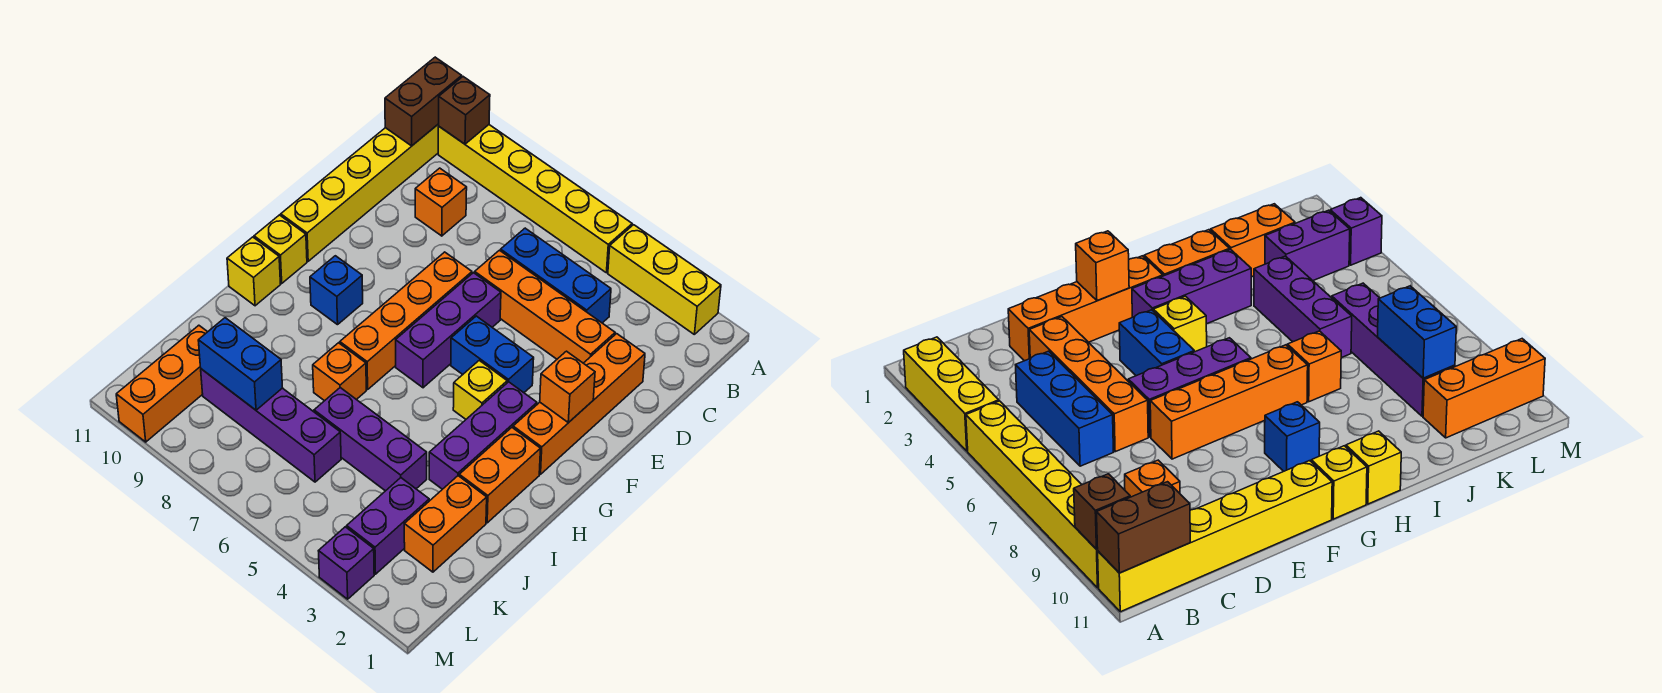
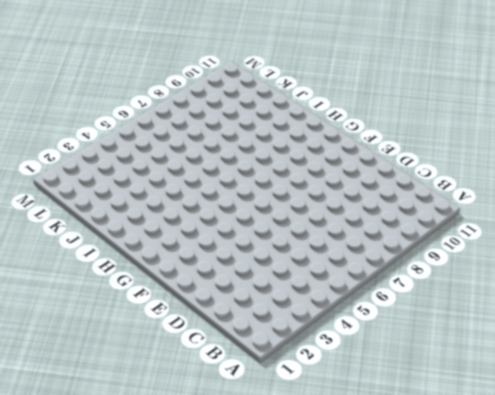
none -> yellow 1x3 brick [608,225,721,334]
none -> yellow 1x6 brick [438,125,632,273]
none -> yellow 1x6 brick [281,124,439,261]

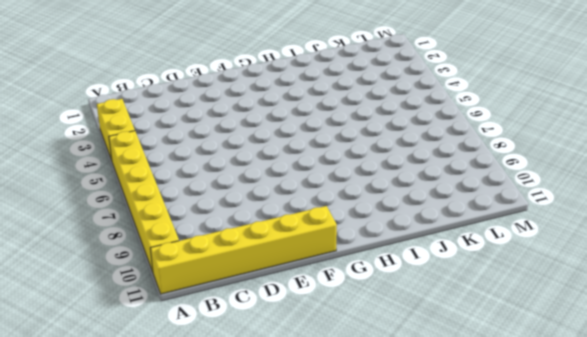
yellow 1x2 brick [97,99,135,160] -> yellow 1x3 brick [608,225,721,334]
none -> blue 1x3 brick [501,228,611,323]
none -> orange 1x1 brick [415,168,467,236]
none -> orange 1x4 brick [513,334,645,474]

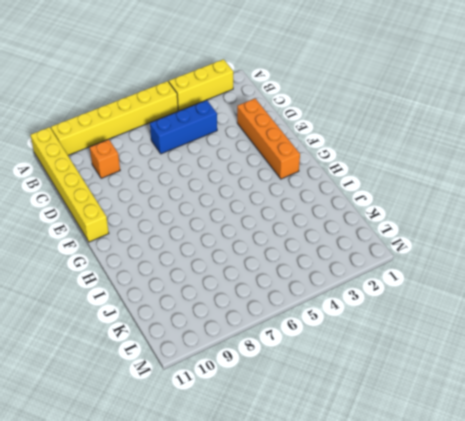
none -> orange 1x4 brick [475,250,615,363]
none -> purple 1x3 brick [396,273,501,388]
none -> orange 1x4 brick [340,252,472,389]

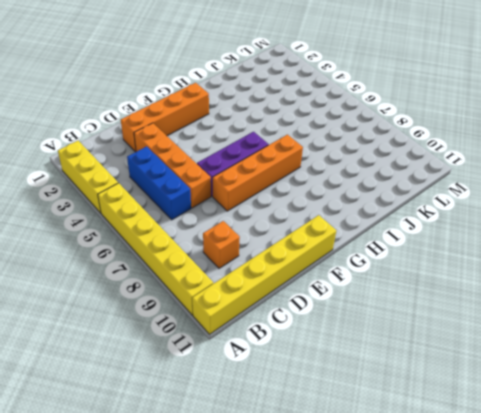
none -> blue 1x2 brick [451,316,534,393]
none -> purple 1x3 brick [429,382,537,489]
none -> yellow 1x1 brick [453,360,507,419]

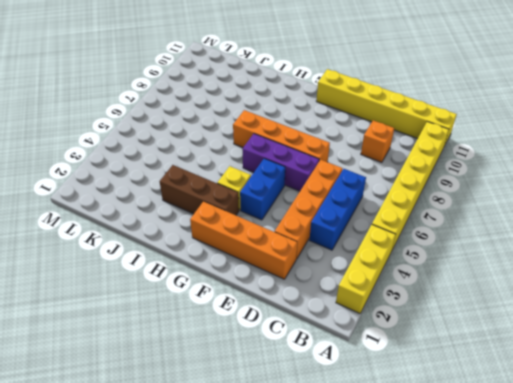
brown 1x3 brick [160,165,239,215] -> purple 1x3 brick [429,382,537,489]
none -> blue 1x1 brick [310,256,363,325]
none -> yellow 1x1 brick [254,215,307,283]
none -> orange 1x2 brick [459,428,540,523]

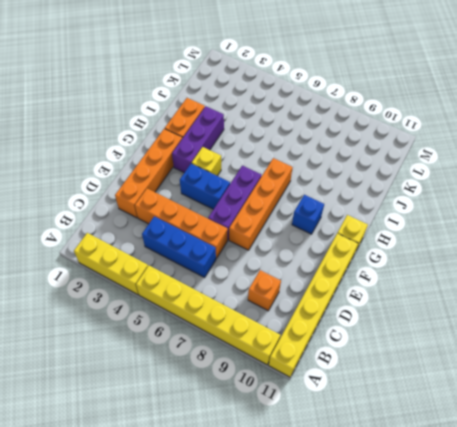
none -> yellow 1x1 brick [227,237,281,306]
none -> orange 1x1 brick [313,343,366,401]
none -> orange 1x2 brick [404,476,487,572]

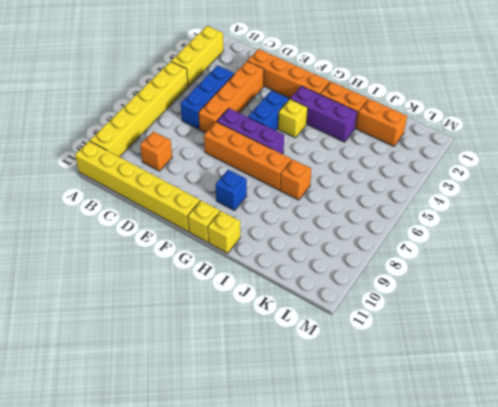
none -> purple 1x3 brick [314,388,427,491]
none -> purple 1x2 brick [347,478,429,574]
none -> purple 1x4 brick [201,369,341,482]

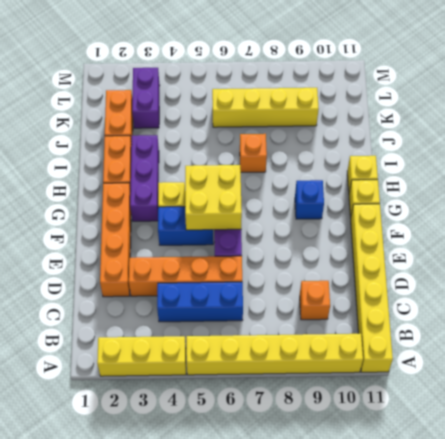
yellow 2x2 brick [185,165,242,230] -> none
yellow 1x4 brick [212,88,319,127] -> purple 1x4 brick [201,369,341,482]
none -> orange 1x4 brick [340,252,472,389]
none -> purple 1x3 brick [314,388,427,491]
none -> orange 1x3 brick [116,325,207,442]

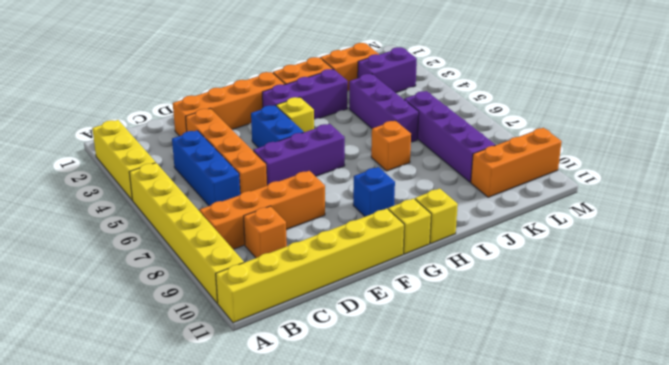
orange 1x4 brick [200,171,325,249] -> orange 1x4 brick moved to [340,252,472,389]
none -> purple 1x1 brick [319,527,374,599]
none -> brown 1x1 brick [439,77,490,144]
none -> brown 1x2 brick [385,57,462,146]

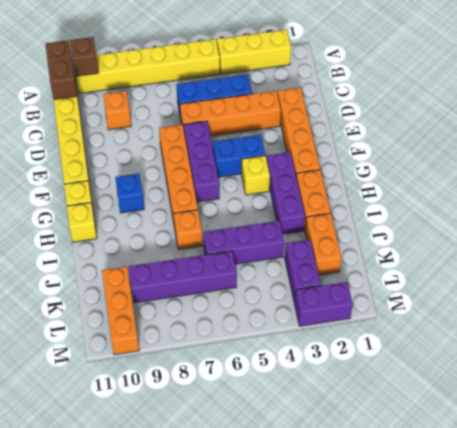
purple 1x2 brick [294,282,353,326] -> purple 1x1 brick [319,527,374,599]
none -> orange 1x1 brick [540,351,595,423]
none -> blue 1x2 brick [198,318,282,410]

